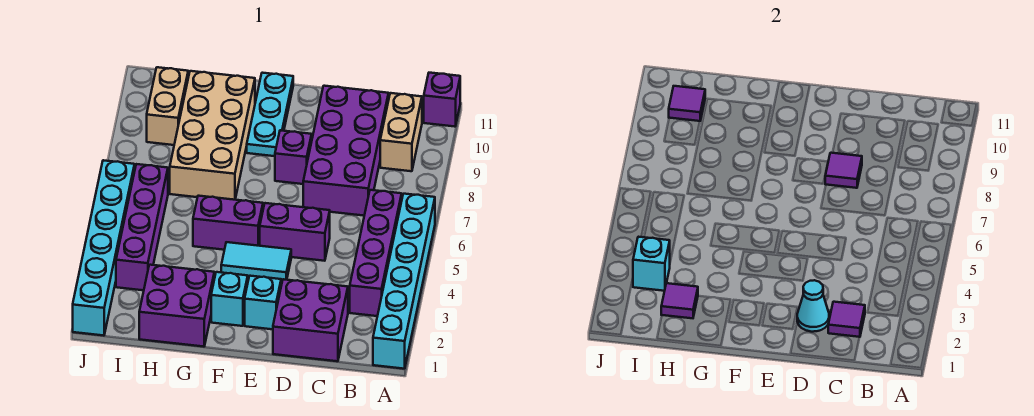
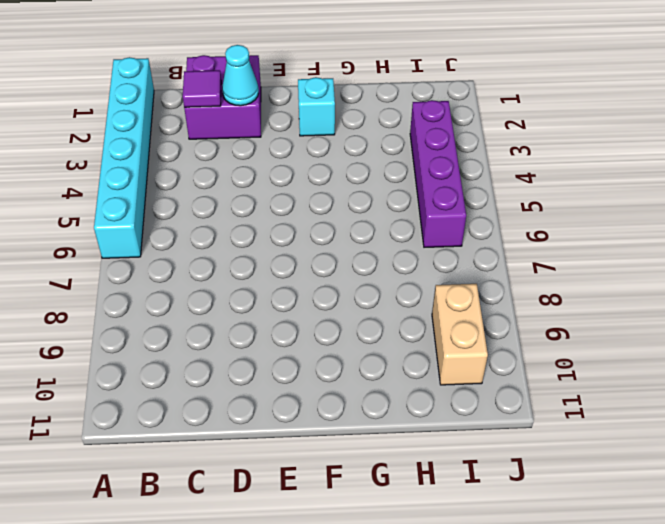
none -> purple 1x1 brick [424,73,460,127]
none -> purple 1x4 brick [350,190,402,316]
none -> tan 1x2 brick [380,93,422,171]

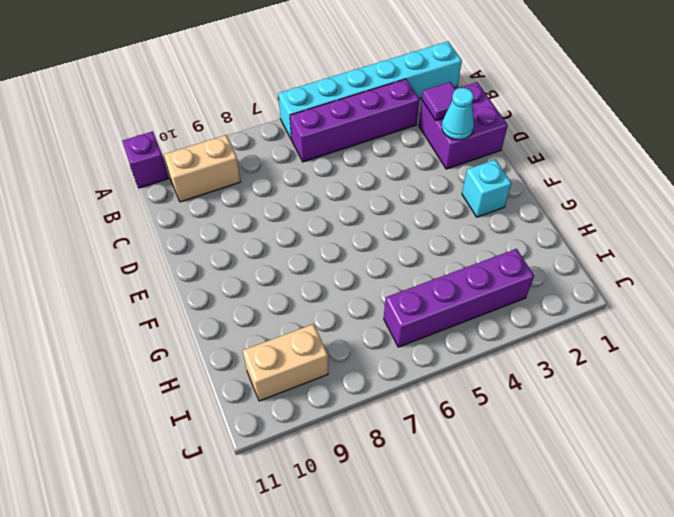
none -> purple 2x4 brick [303,86,389,216]
none -> purple 1x2 brick [260,203,330,261]
none -> cyan 1x1 brick [245,276,281,329]

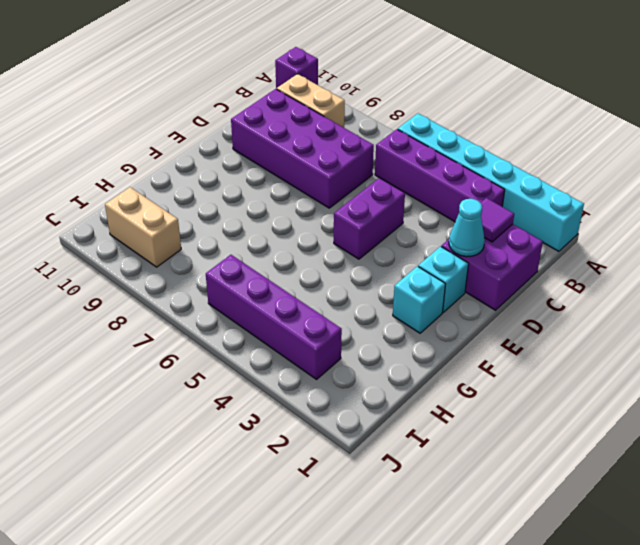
none -> cyan 1x2 tile [221,242,291,281]
none -> purple 1x1 brick [275,130,312,184]
none -> purple 1x2 brick [193,196,263,250]

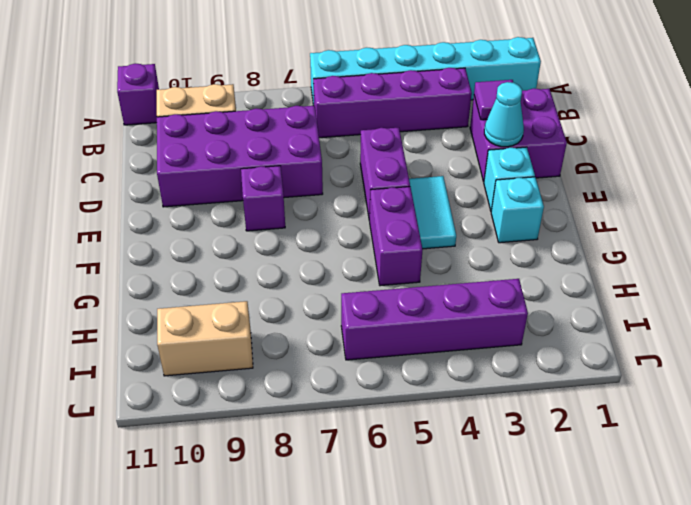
none -> cyan 1x3 plate [247,73,293,156]
none -> purple 2x2 brick [139,265,214,347]
none -> tan 2x4 brick [170,71,255,200]

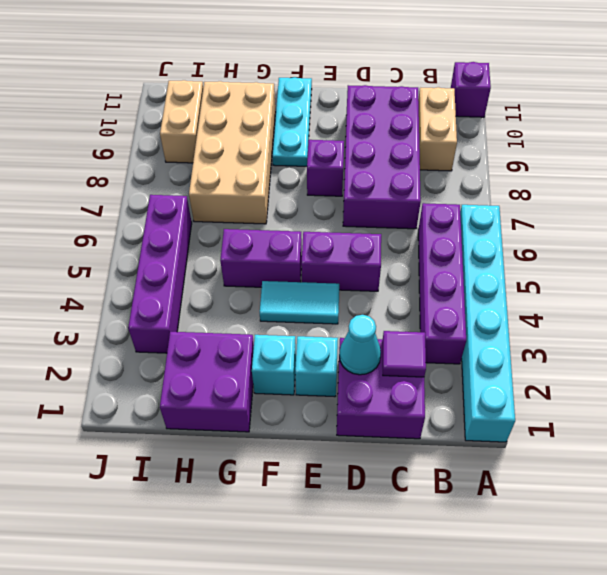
none -> cyan 1x6 brick [73,160,135,336]
none -> purple 1x1 tile [825,153,862,188]
none -> purple 1x1 tile [661,283,698,318]

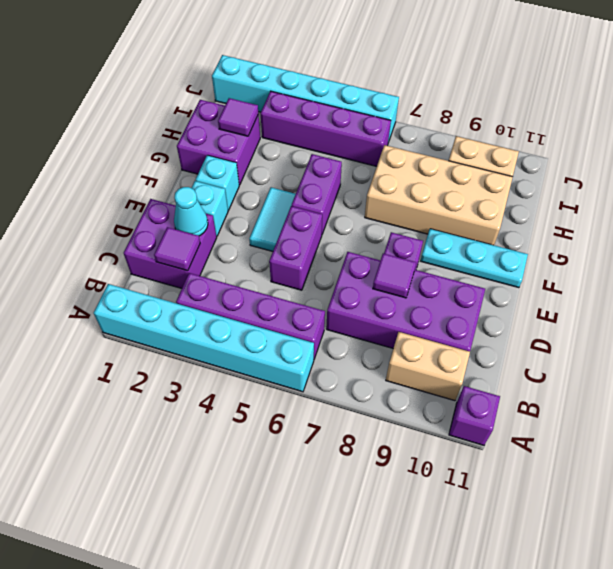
none -> cyan 1x1 brick [633,237,670,291]
none -> purple 1x1 tile [669,86,705,121]

